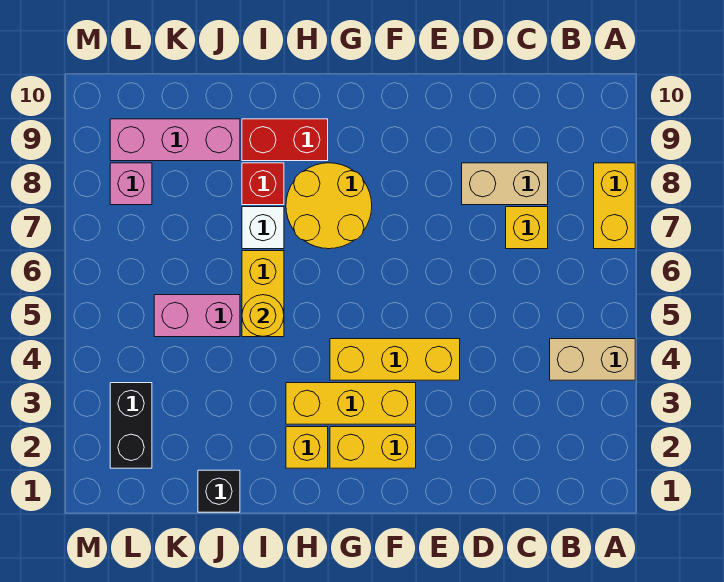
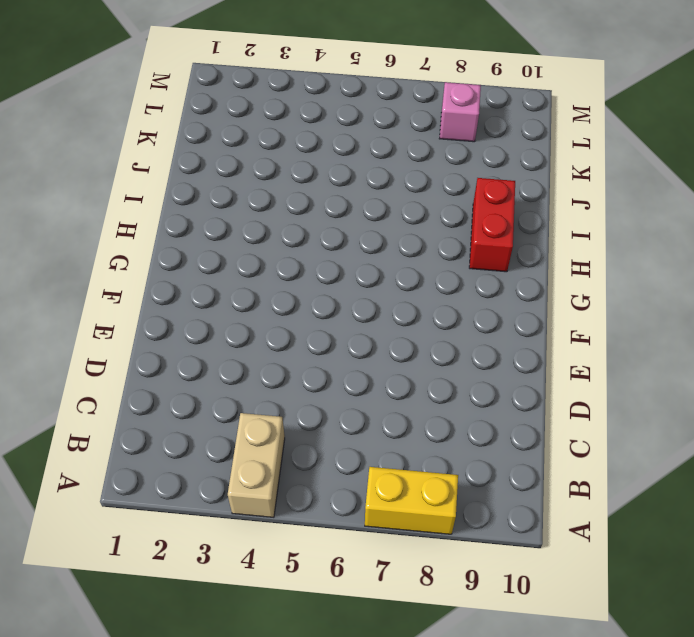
none -> yellow 1x1 brick [506,207,548,249]
none -> tan 1x2 brick [462,163,548,205]
none -> yellow 1x3 brick [330,339,460,380]

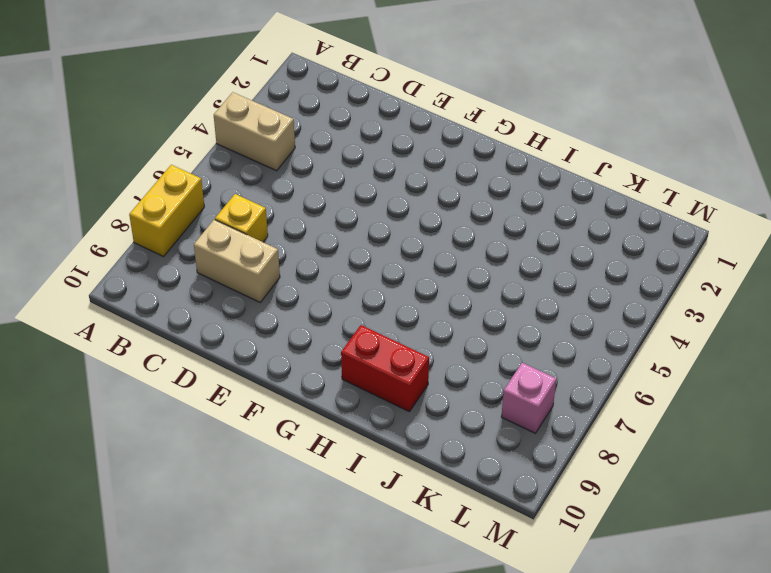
none -> yellow 1x3 brick [330,339,460,380]
none -> yellow 1x2 brick [330,427,416,468]
none -> yellow 1x3 brick [286,383,416,424]

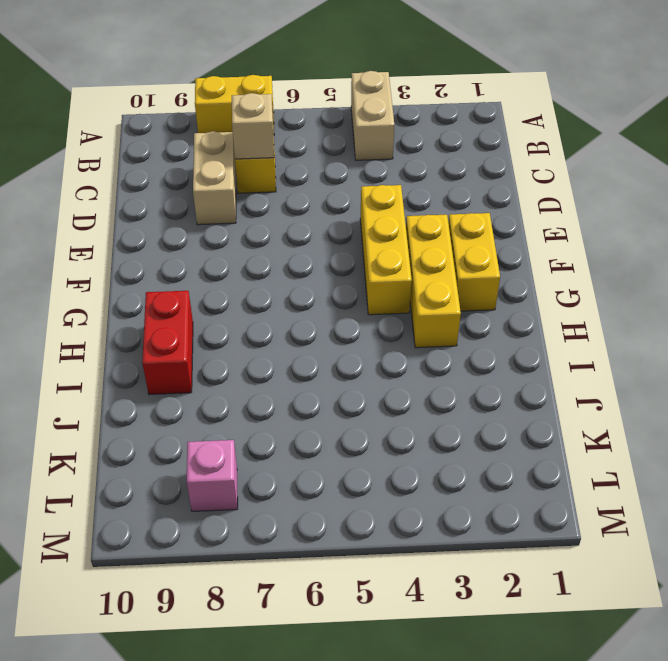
tan 1x1 brick [232,93,274,159] -> none
none -> yellow 2x2 round brick [286,163,372,249]
none -> yellow 1x1 brick [286,427,328,468]
none -> yellow 1x2 brick [242,251,284,337]

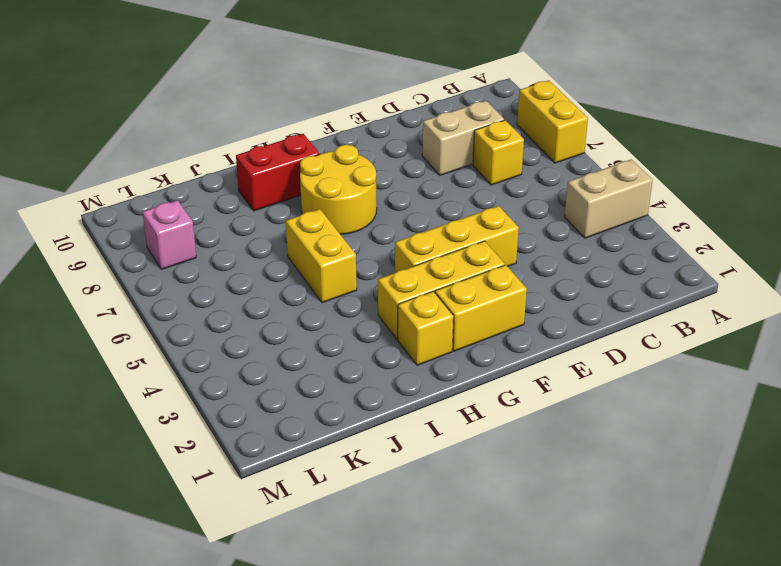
none -> white 1x1 brick [242,207,284,249]
none -> red 1x1 brick [242,163,284,205]
none -> black 1x1 brick [198,470,240,512]

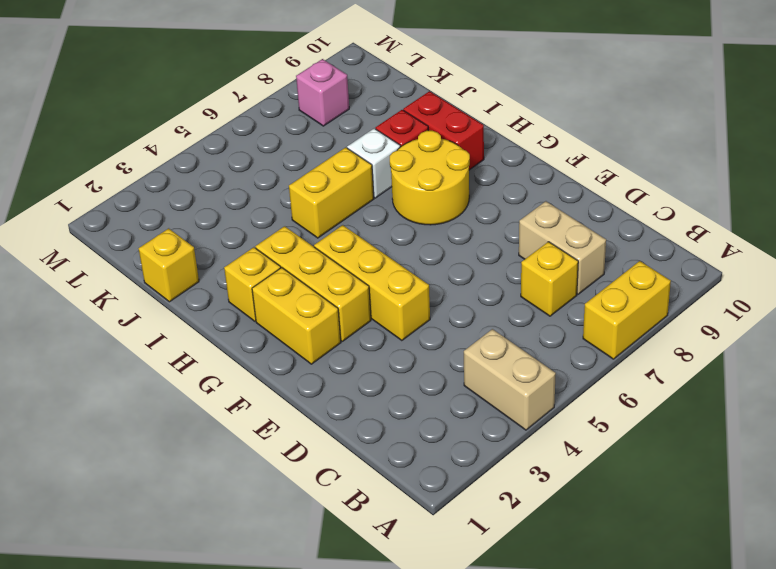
yellow 1x1 brick [139,228,199,302] -> black 1x1 brick [198,470,240,512]
none -> pink 1x2 brick [154,295,240,337]
none -> pink 1x3 brick [110,119,240,161]
none -> black 1x2 brick [110,383,152,468]

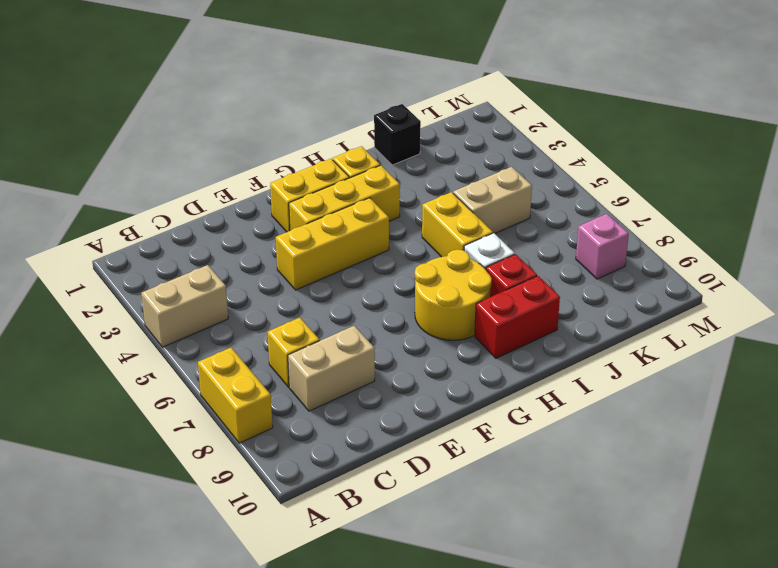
tan 1x2 brick [453,167,532,233] -> pink 1x2 brick [154,295,240,337]
none -> pink 1x3 brick [110,119,240,161]
none -> black 1x2 brick [110,383,152,468]
none -> yellow 1x1 round brick [242,295,284,337]

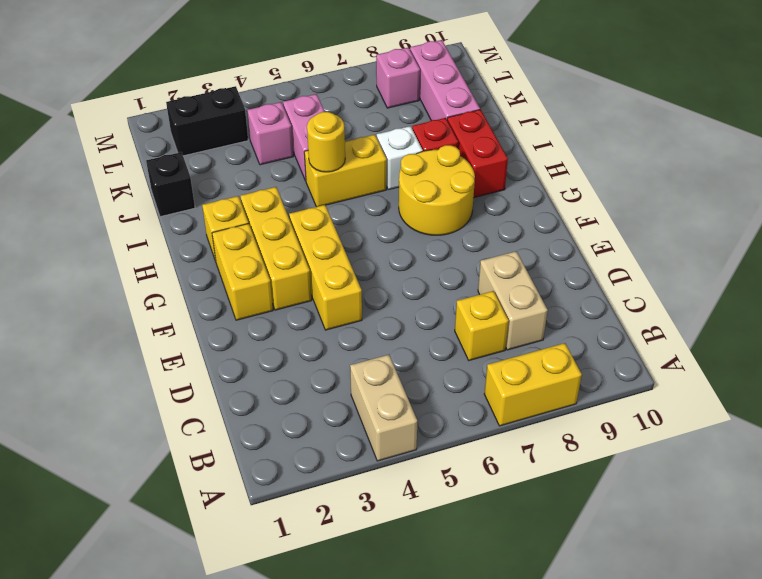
pink 1x1 brick [247,102,293,165] -> none

